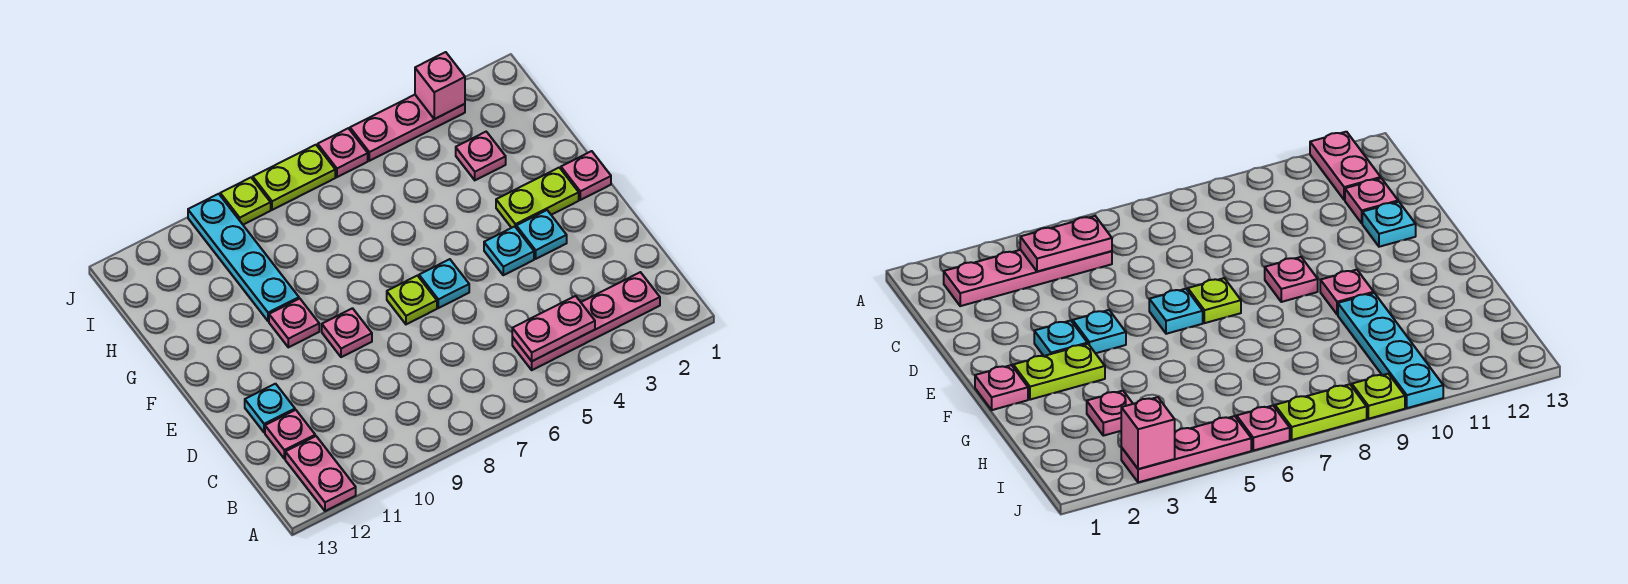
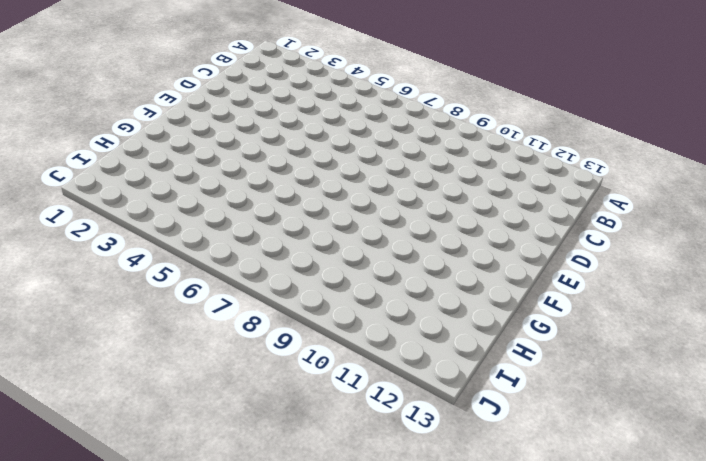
none -> pink 1x2 plate [285,436,356,511]
none -> pink 1x4 plate [512,272,660,370]
none -> pink 1x1 plate [265,410,315,459]

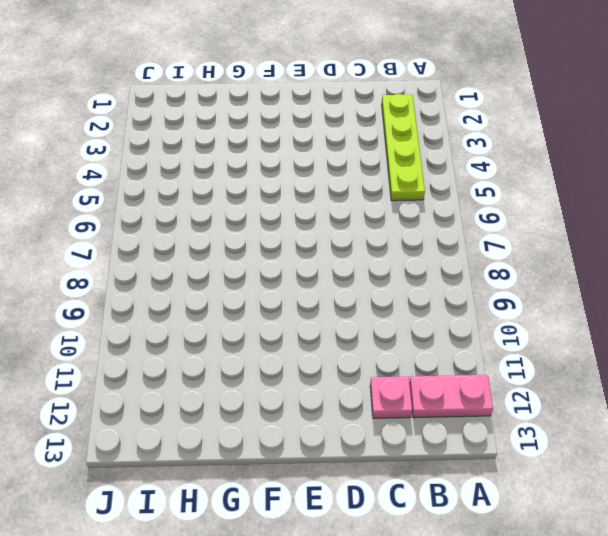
lime 1x4 plate [382,94,425,201] -> pink 1x4 plate [512,272,660,370]
none -> cyan 1x1 plate [245,384,295,433]
none -> cyan 1x1 plate [516,210,567,259]
none -> cyan 1x1 plate [484,226,534,275]

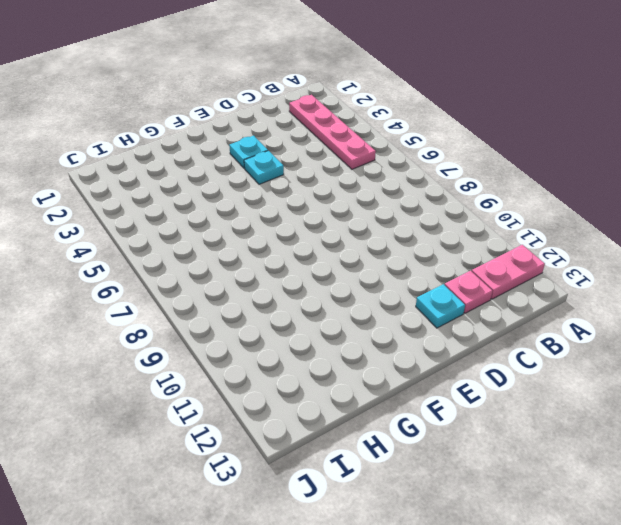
none -> cyan 1x1 plate [419,259,469,308]
none -> lime 1x1 plate [387,276,437,324]
none -> pink 1x1 plate [322,308,372,357]

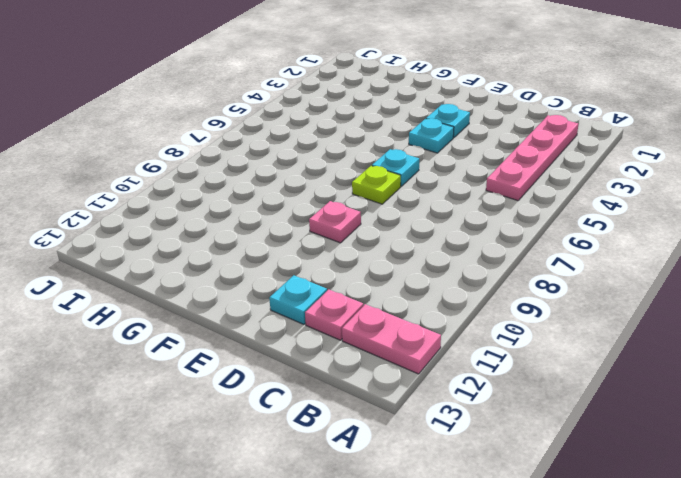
none -> pink 1x1 plate [561,151,611,200]
none -> lime 1x2 plate [496,168,579,228]
none -> pink 1x1 plate [269,299,319,347]

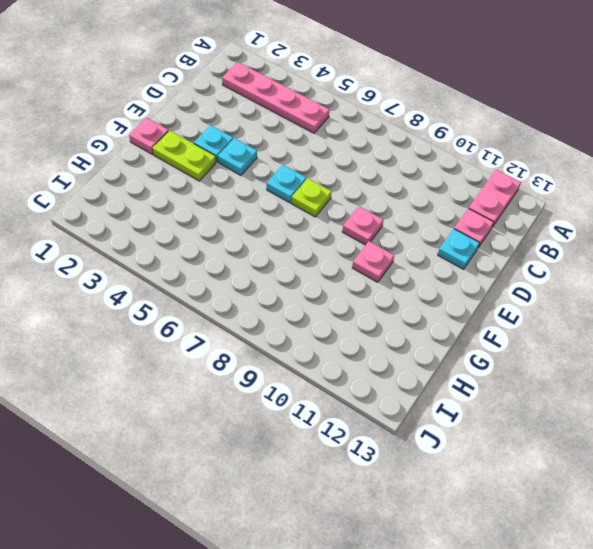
none -> cyan 1x4 plate [188,194,299,321]
none -> pink 1x1 plate [456,132,506,180]
none -> pink 1x3 plate [350,95,465,161]

